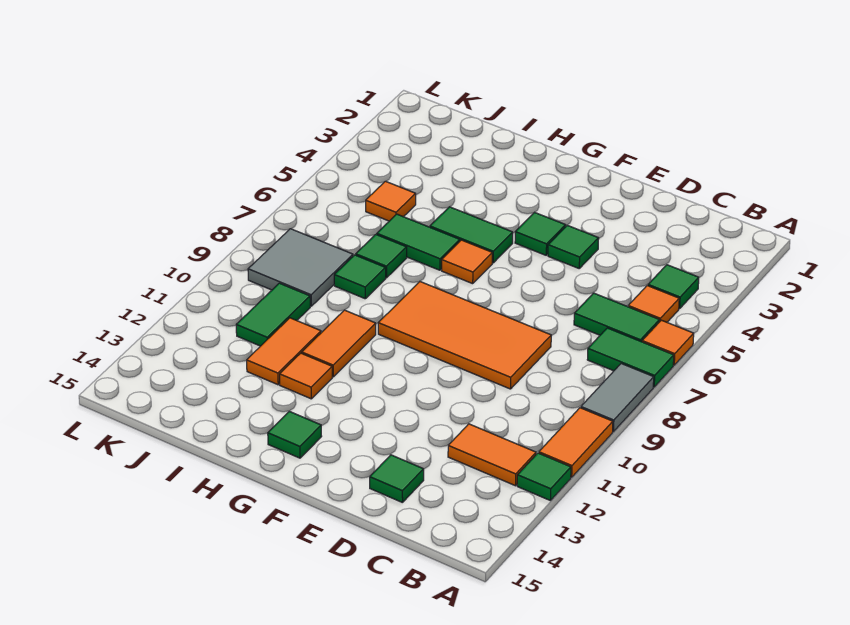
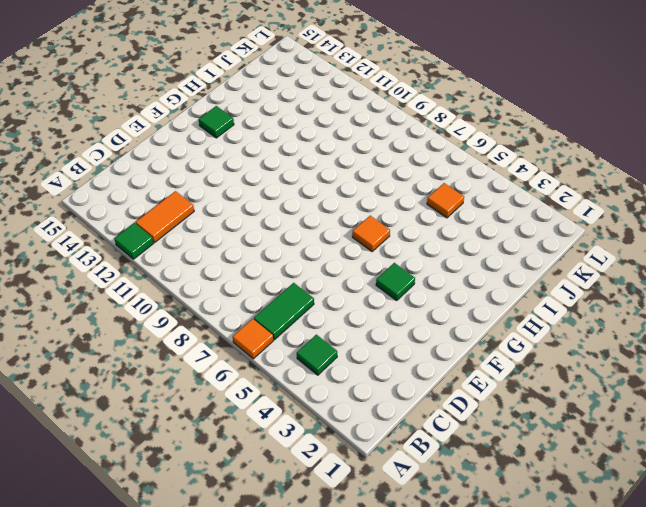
none -> green 1x2 tile [587,328,674,387]
none -> grey 1x2 tile [581,364,654,432]
none -> orange 1x2 tile [539,408,613,477]

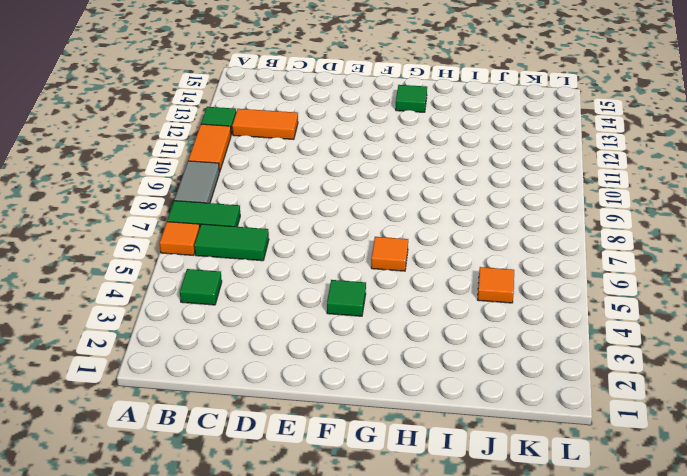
none -> orange 1x1 tile [628,286,679,322]
none -> orange 2x4 tile [378,282,551,389]
none -> green 1x1 tile [370,455,424,503]

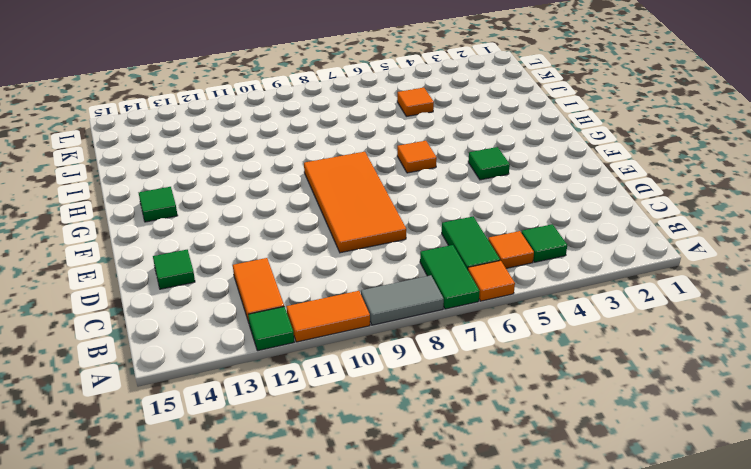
none -> green 1x1 tile [548,225,599,268]
none -> green 1x2 tile [430,207,513,263]
none -> green 1x2 tile [377,214,460,270]

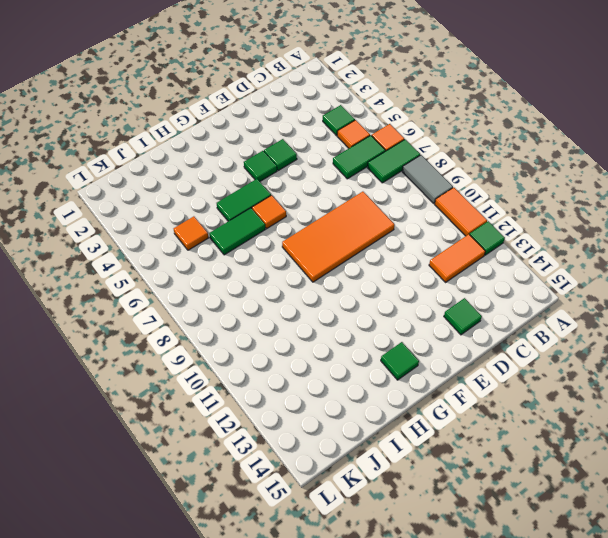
none -> orange 1x2 tile [302,310,376,377]
none -> orange 1x1 tile [280,353,332,399]
none -> green 1x1 tile [356,234,407,278]

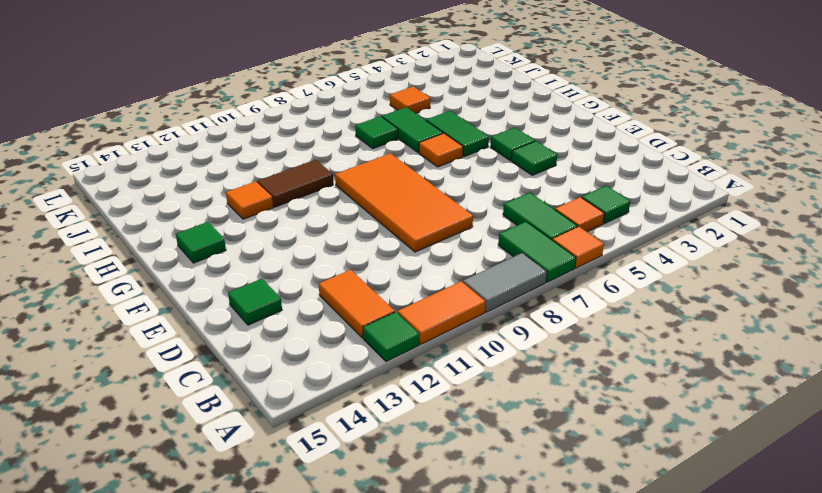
brown 1x2 tile [257,160,333,207] -> orange 1x2 tile [302,310,376,377]
none -> green 1x1 tile [334,255,386,299]
none -> orange 1x2 tile [247,318,321,385]
none -> grey 2x2 tile [248,229,353,306]

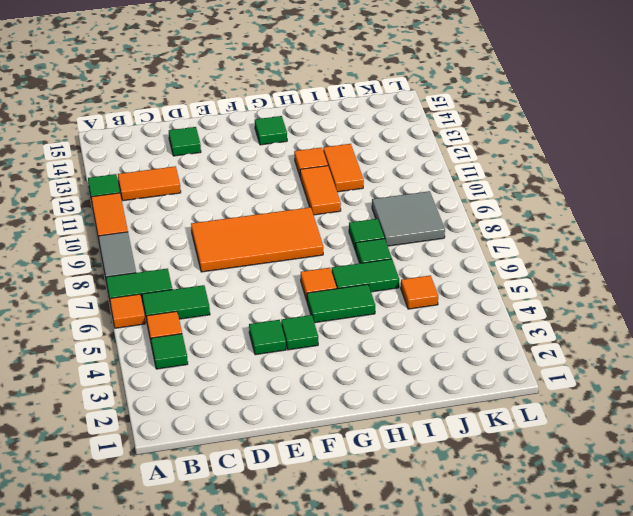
none -> green 1x2 tile [236,283,310,346]

